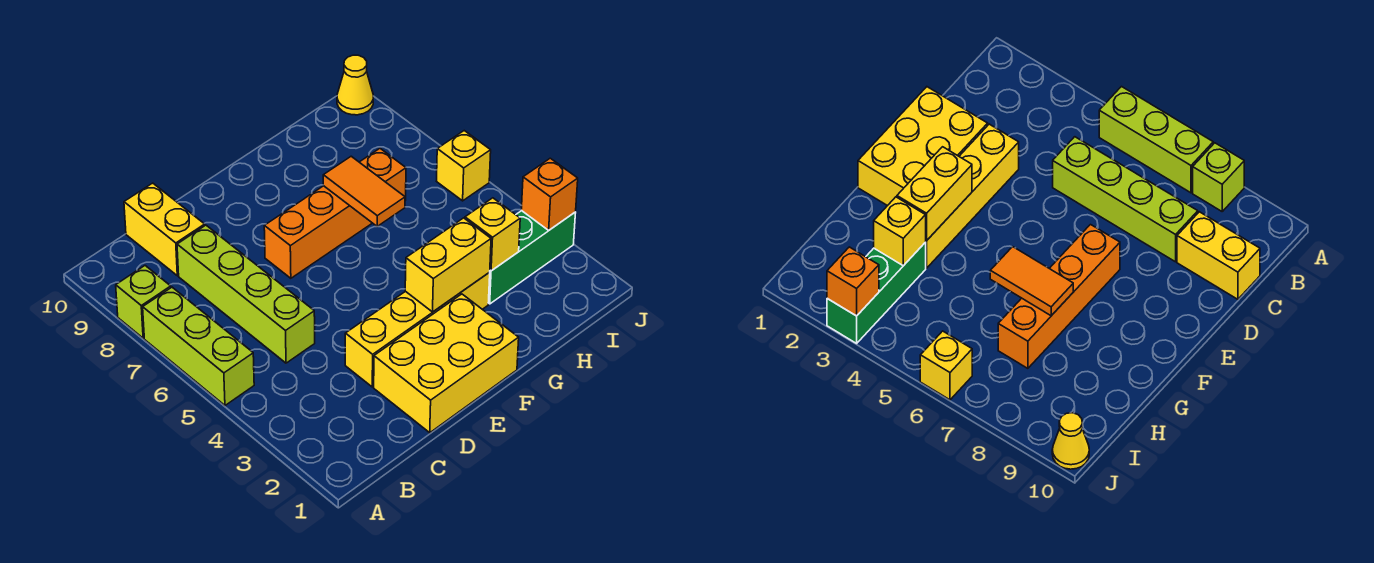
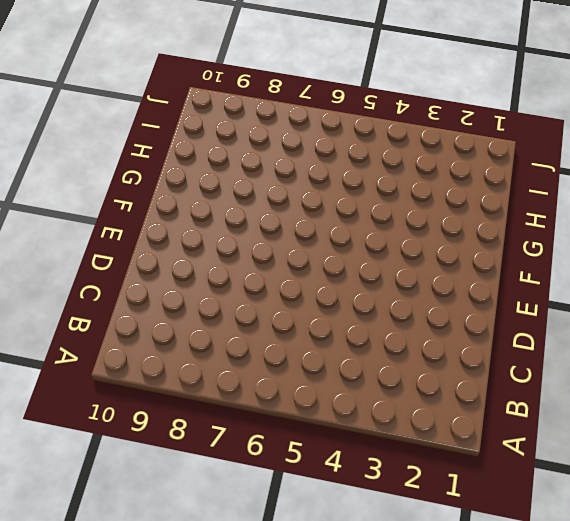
none -> lime 1x3 brick [143,287,254,405]
none -> lime 1x1 brick [116,266,171,338]
none -> lime 1x4 brick [177,225,315,363]

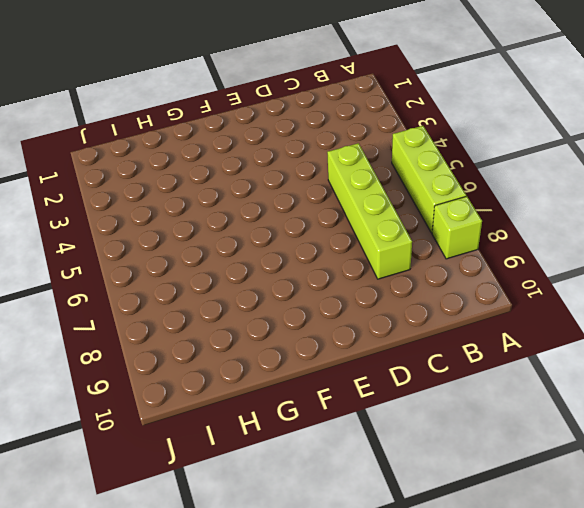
none -> yellow 1x2 brick [124,183,205,276]
none -> yellow 2x3 brick [374,294,519,433]
none -> yellow 1x4 brick [345,272,490,387]

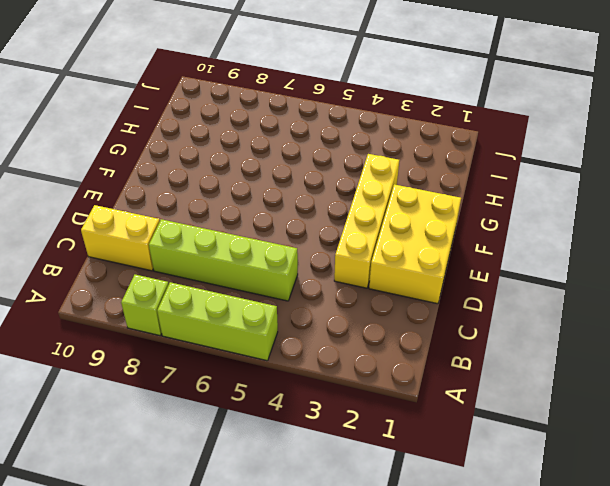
none -> orange 1x4 brick [264,149,406,278]
none -> green 1x3 brick [488,211,576,304]
none -> yellow 1x1 brick [437,131,491,201]

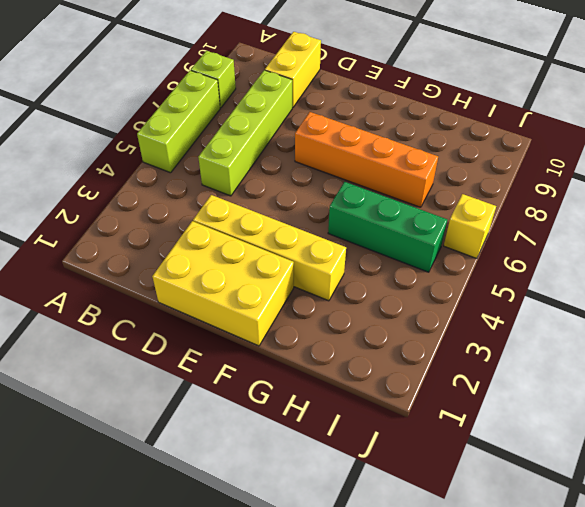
green 1x3 brick [328,182,447,272] -> green 1x3 brick moved to [488,211,576,304]
none -> yellow 1x1 cone [337,55,373,115]
none -> yellow 1x2 brick [405,218,491,312]
none -> orange 1x2 tile [323,156,405,226]

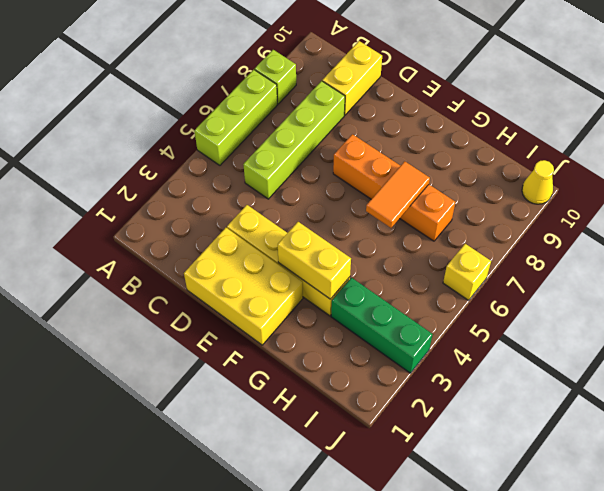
none -> yellow 1x1 brick [465,198,520,271]
none -> orange 1x1 brick [521,158,578,230]

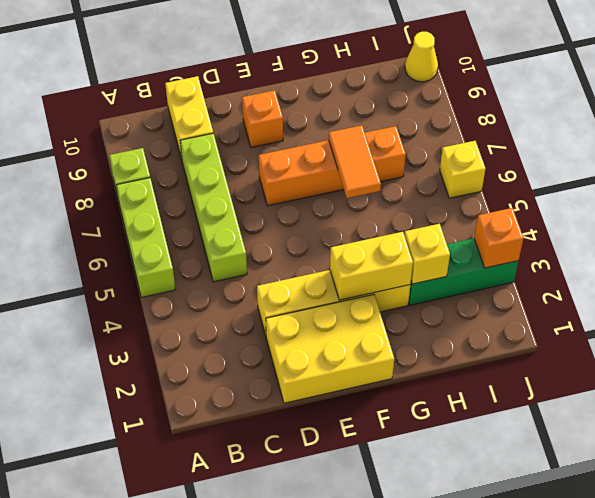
orange 1x1 brick [242,90,283,147] -> none

